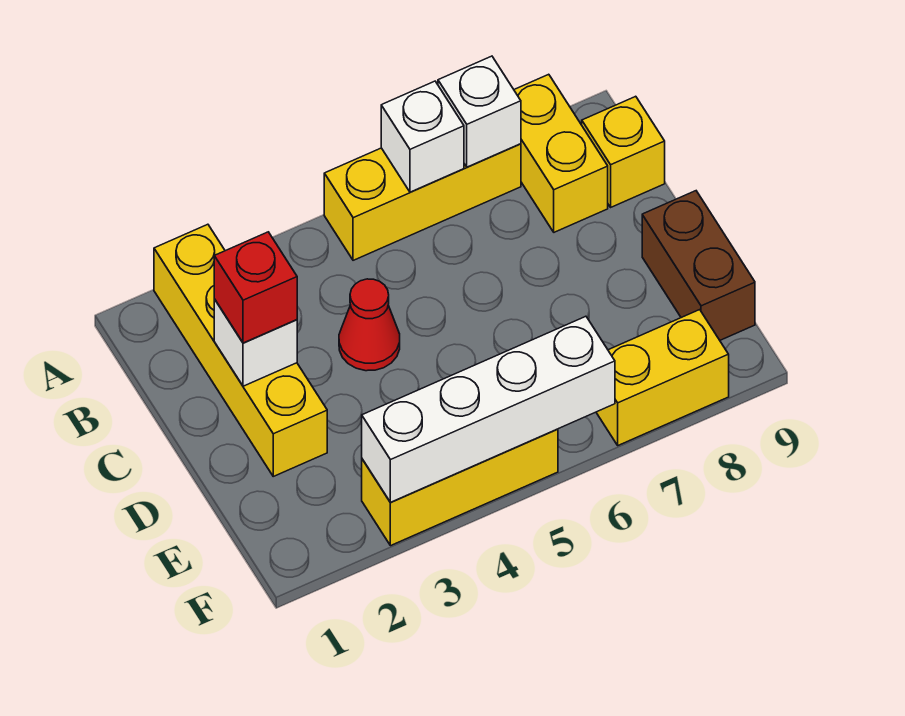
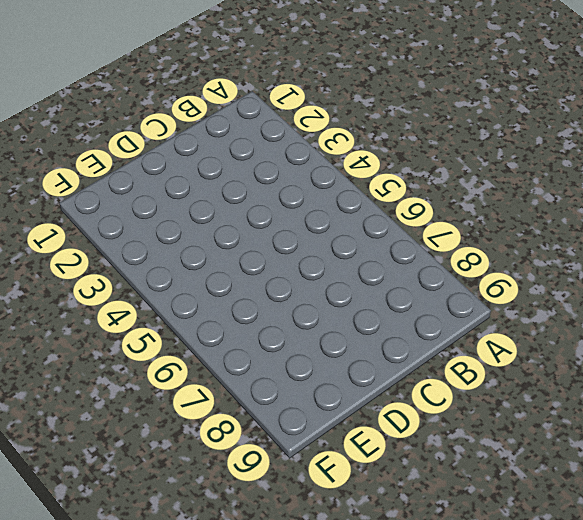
none -> yellow 1x4 brick [154,224,327,476]
none -> yellow 1x3 brick [324,144,521,260]
none -> yellow 1x2 brick [514,74,608,232]

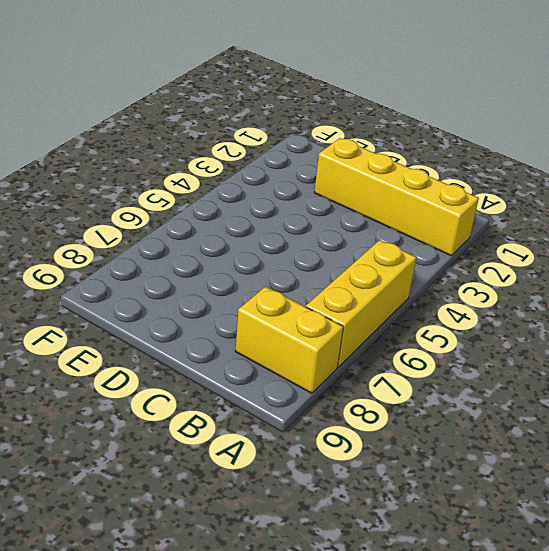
none -> yellow 1x1 brick [582,96,665,207]
none -> red 1x1 cone [339,279,400,371]
none -> brown 1x2 brick [642,191,755,340]

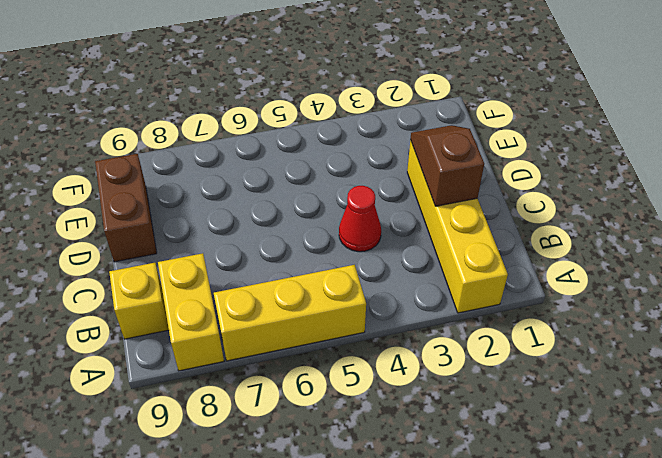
brown 1x2 slope [410,125,484,206] -> white 1x1 brick [214,299,297,386]
none -> yellow 1x3 brick [362,429,558,546]
none -> yellow 1x2 brick [596,310,729,445]
none -> white 1x1 brick [381,81,464,192]

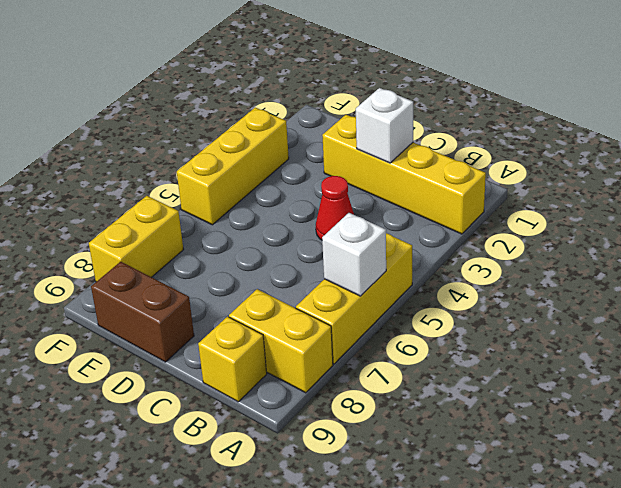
none -> white 1x1 brick [438,56,521,167]
none -> white 1x4 brick [362,316,615,502]
none -> red 1x1 brick [214,232,297,343]

